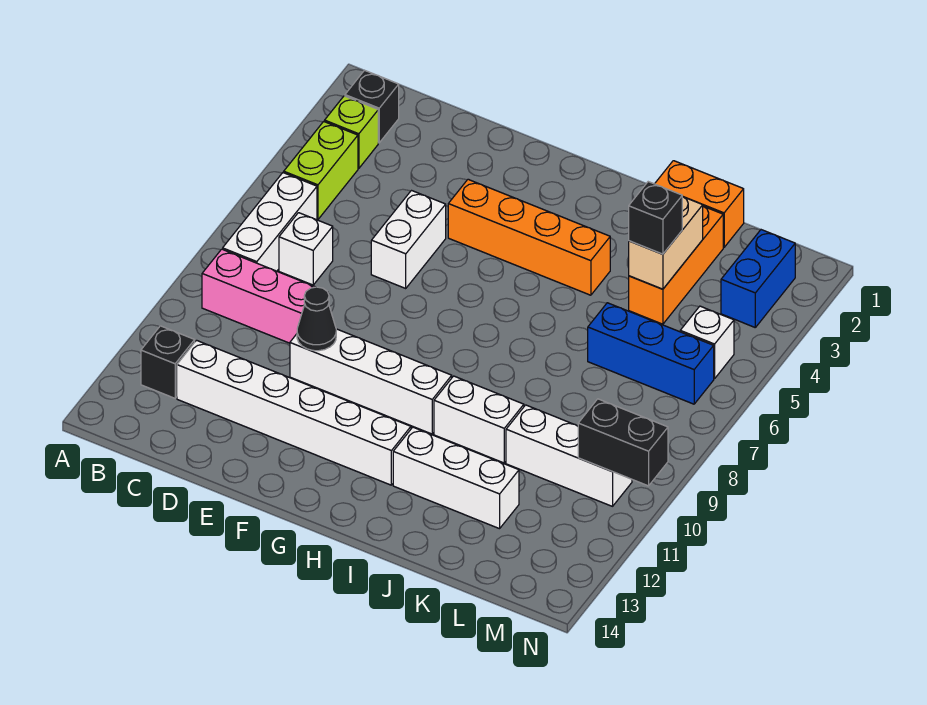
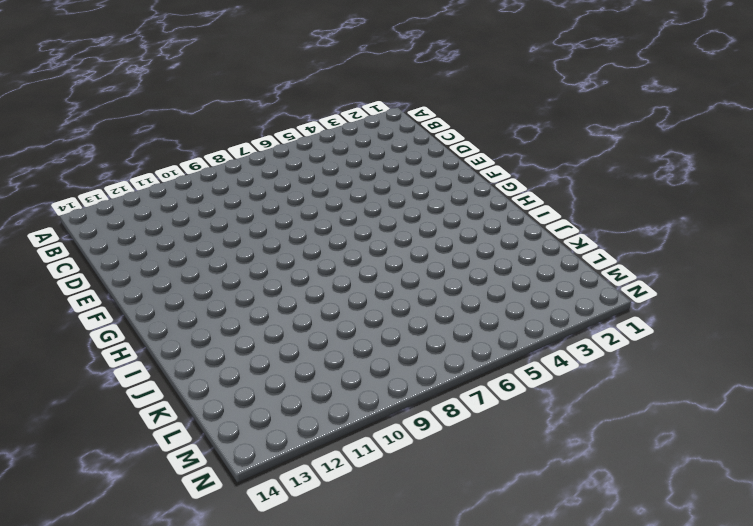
none -> black 1x1 brick [345,70,399,143]
none -> lime 1x1 brick [325,96,378,168]
none -> lime 1x2 brick [284,122,358,219]

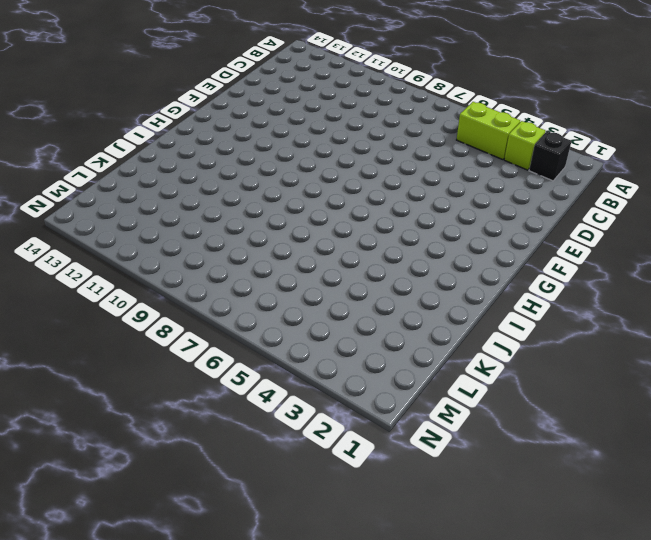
none -> white 1x3 brick [223,173,317,271]
none -> pink 1x3 brick [202,249,315,343]
none -> black 1x1 brick [141,326,195,398]

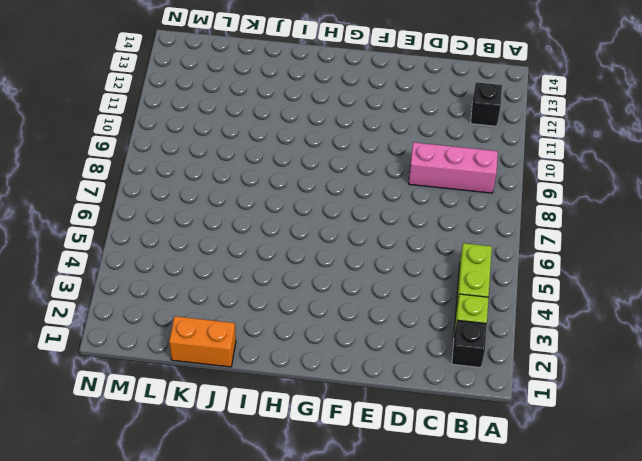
none -> white 1x3 brick [223,173,317,271]
none -> white 1x1 brick [279,213,333,285]
none -> white 1x6 brick [177,340,411,485]

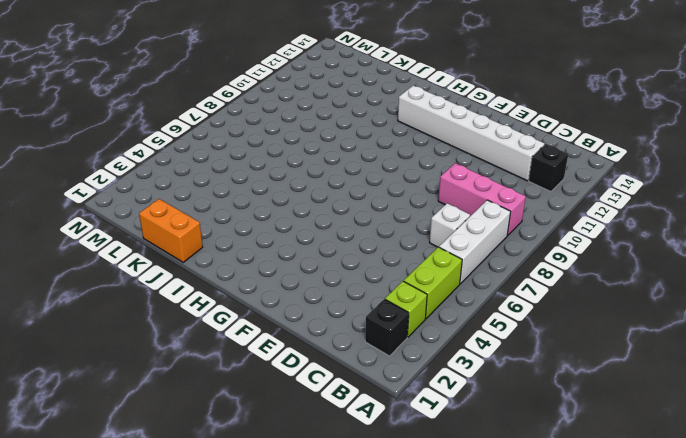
none -> white 1x2 brick [371,191,446,288]
none -> white 1x4 brick [290,329,452,434]
none -> orange 1x4 brick [448,179,610,295]

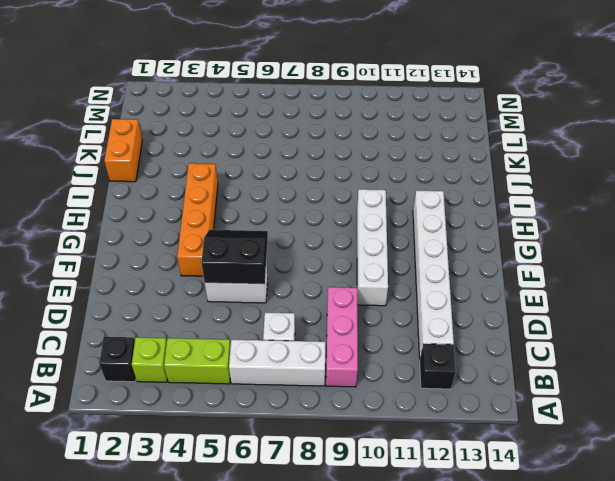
black 2x2 slope [201,230,268,284] -> none
none -> white 1x2 brick [434,376,524,463]
none -> white 1x3 brick [393,427,519,529]
none -> orange 1x3 brick [629,206,723,324]

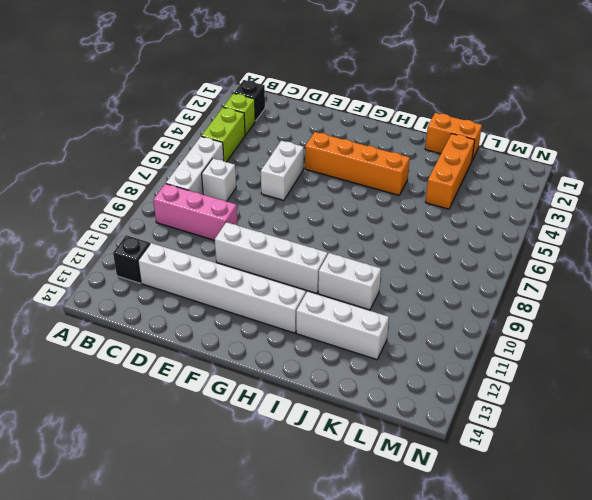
none -> blue 1x3 brick [588,303,714,404]
none -> white 1x3 brick [506,405,632,506]
none -> blue 1x2 brick [721,230,795,327]

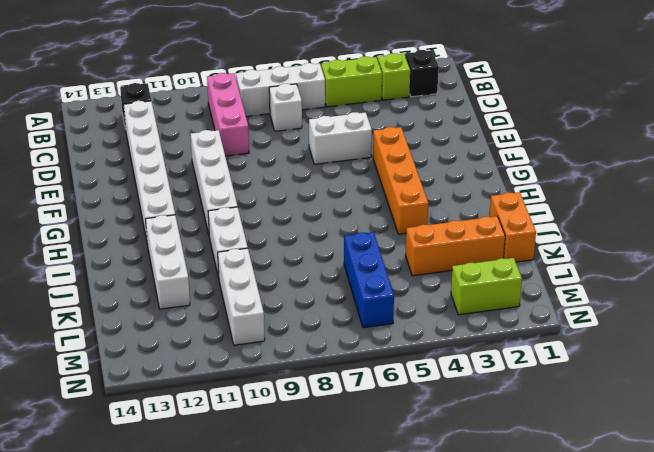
lime 1x2 brick [451,258,522,315] -> blue 1x2 brick [721,230,795,327]
none -> white 1x1 brick [680,306,734,379]
none -> black 1x1 cone [297,287,336,351]
none -> tan 1x2 brick [629,196,703,289]

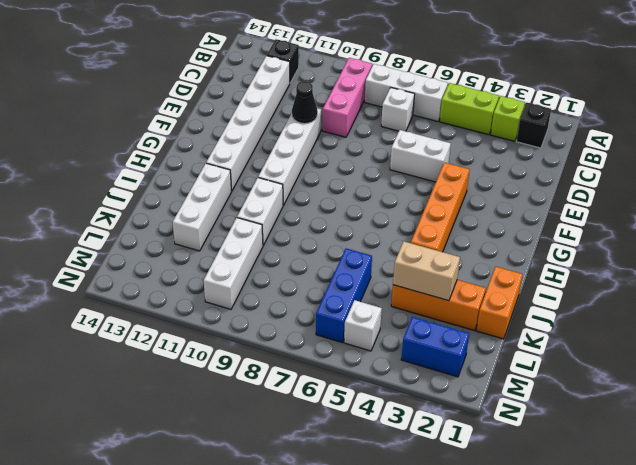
none -> black 1x2 brick [578,399,668,486]
none -> black 1x1 brick [629,182,682,254]

